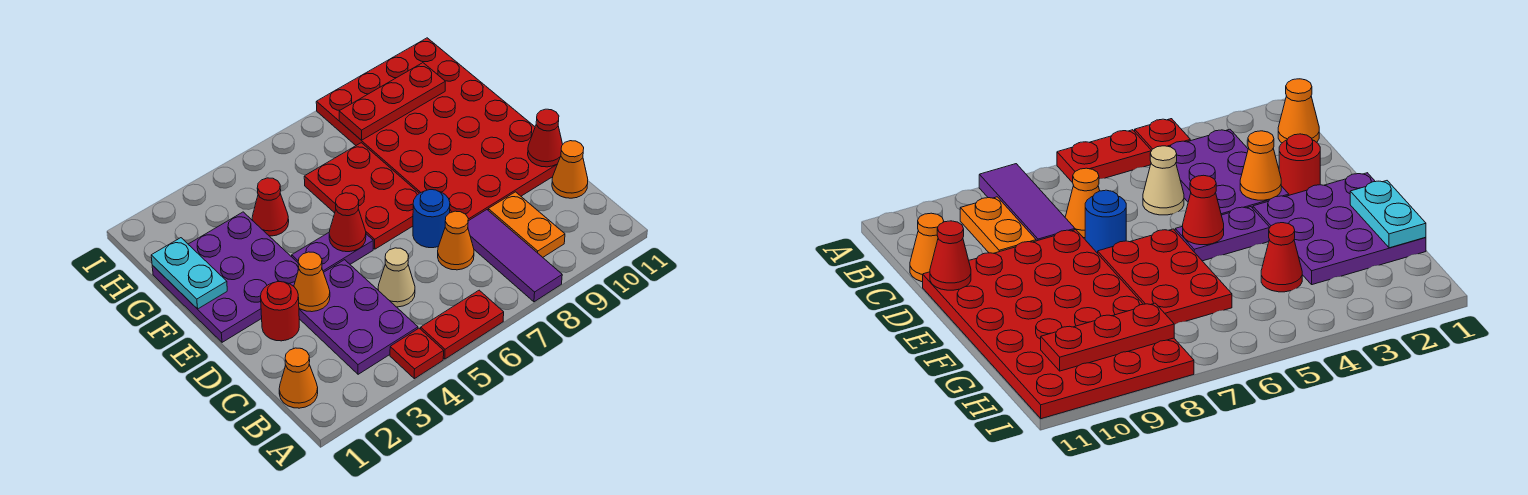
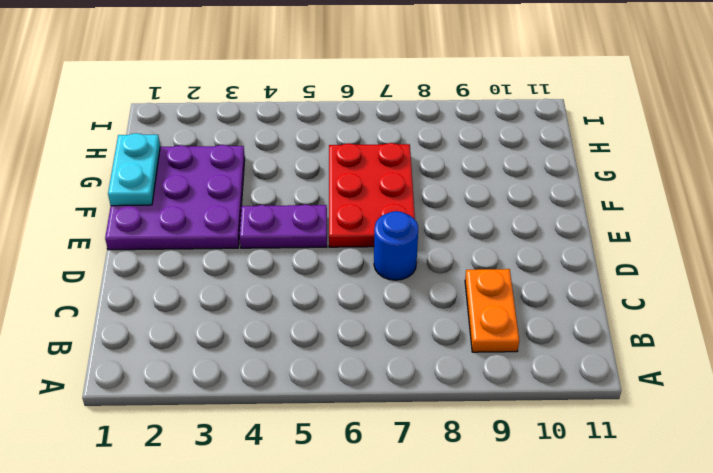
none -> red 1x1 plate [390,328,444,379]
none -> red 1x2 plate [421,290,504,359]
none -> purple 1x3 tile [468,210,562,302]

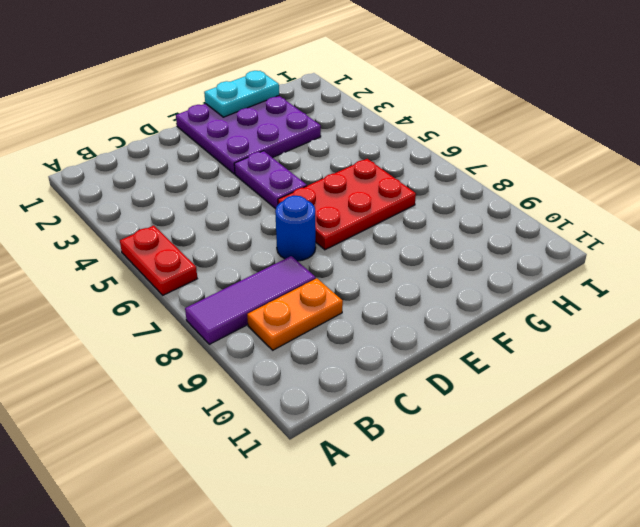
none -> red 1x1 plate [390,328,444,379]
none -> orange 1x1 cone [279,348,318,408]
none -> purple 2x3 plate [299,260,418,374]

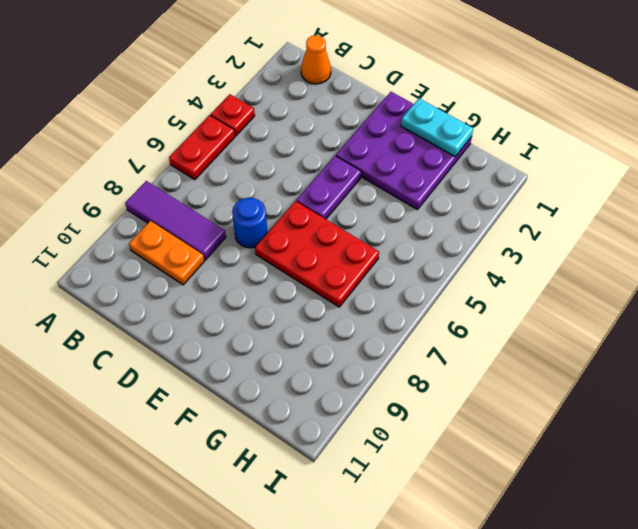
none -> purple 2x3 plate [299,260,418,374]
none -> tan 1x1 cone [378,248,415,307]
none -> orange 1x1 cone [438,211,474,270]

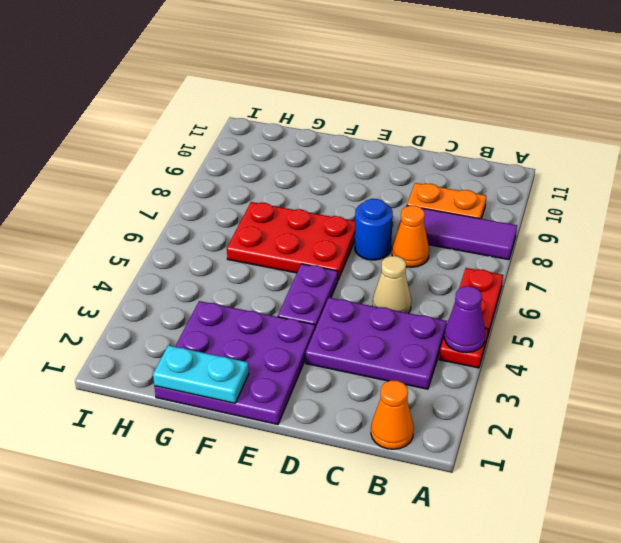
purple 1x1 cone [444,286,485,353] -> none
none -> orange 1x1 cone [552,141,588,198]
none -> red 1x1 round brick [261,282,299,341]
none -> red 4x6 plate [316,38,557,221]

